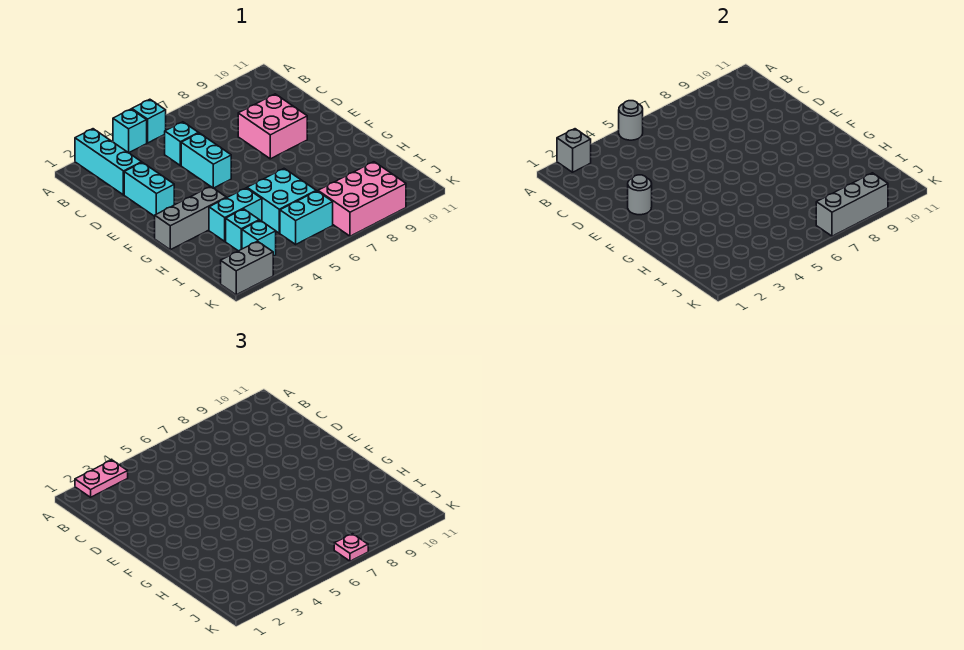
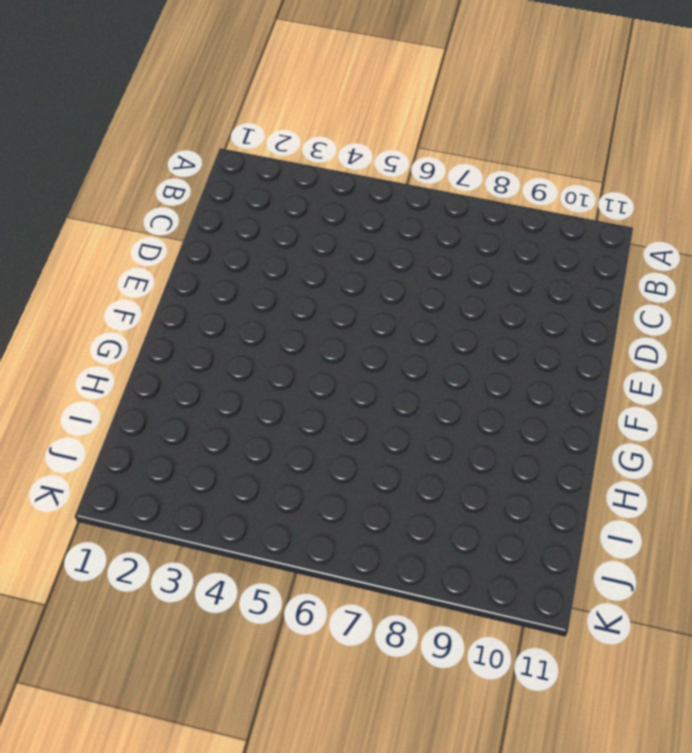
none -> cyan 1x3 brick [75,129,142,195]
none -> cyan 1x1 brick [113,109,147,153]
none -> cyan 1x1 brick [132,99,166,143]

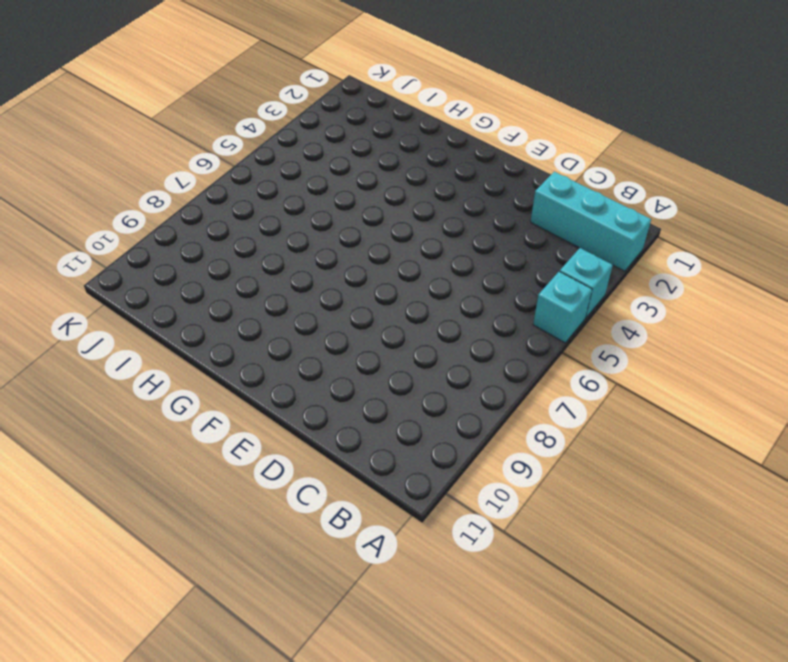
none -> cyan 1x1 brick [165,122,198,166]
none -> cyan 1x2 brick [124,162,174,216]
none -> cyan 1x2 brick [181,133,231,188]

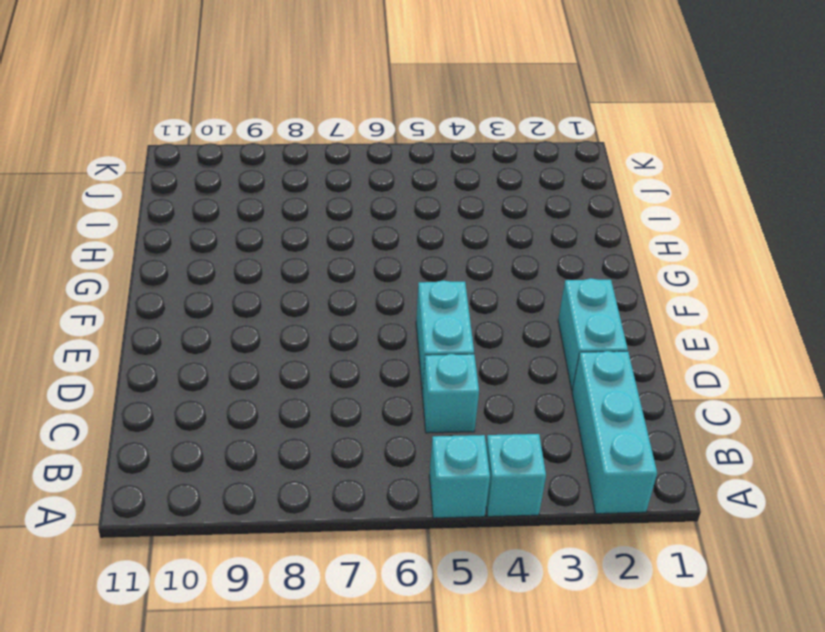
none -> pink 2x2 brick [238,94,307,159]
none -> grey 1x3 brick [155,186,226,250]
none -> cyan 1x2 brick [209,188,262,241]

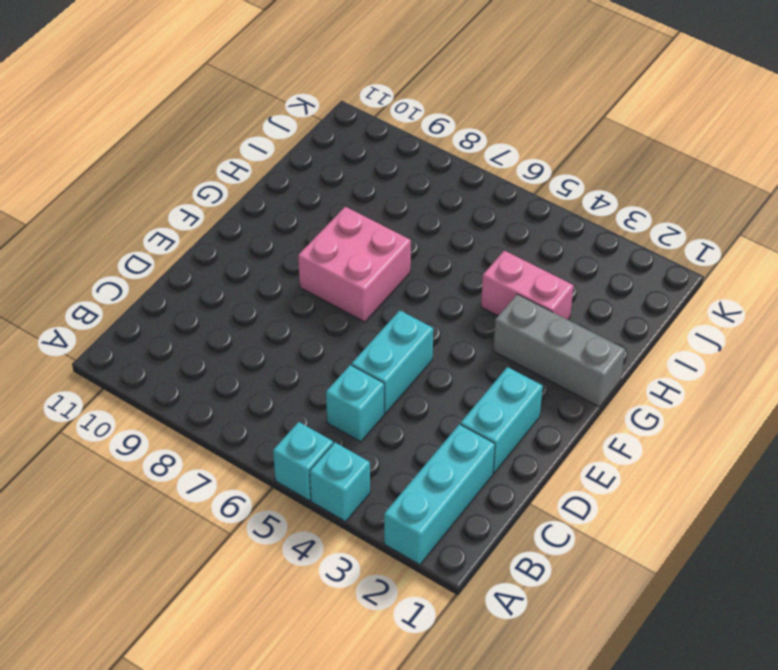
pink 2x2 brick [298,207,411,322] -> pink 2x2 brick moved to [238,94,307,159]
pink 1x2 brick [481,251,573,320] -> cyan 1x2 brick [209,188,262,241]
none -> cyan 2x2 brick [247,169,316,233]
none -> cyan 1x1 brick [226,209,259,251]
none -> cyan 1x1 brick [242,220,276,256]

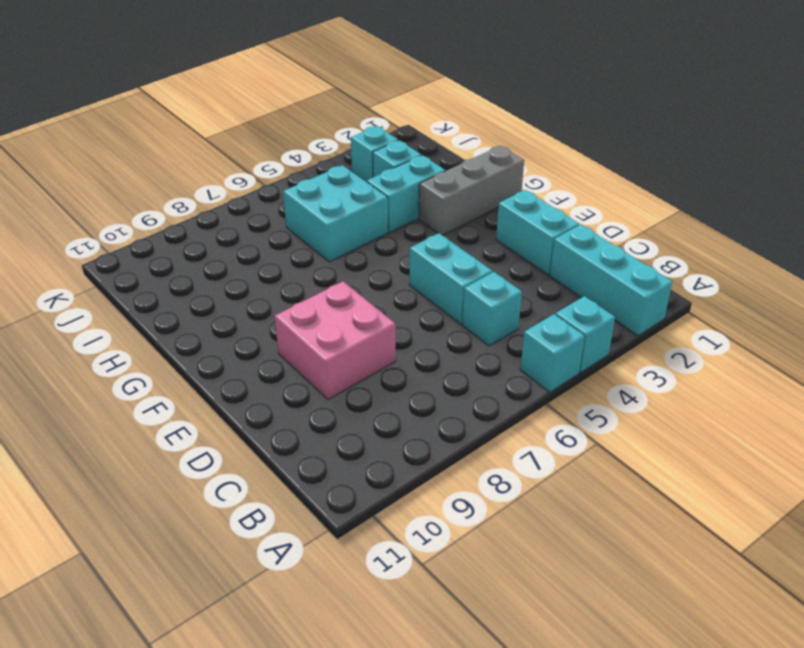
none -> cyan 1x2 brick [280,191,333,244]
none -> pink 2x3 brick [318,162,406,236]
none -> grey 1x2 brick [221,241,273,295]

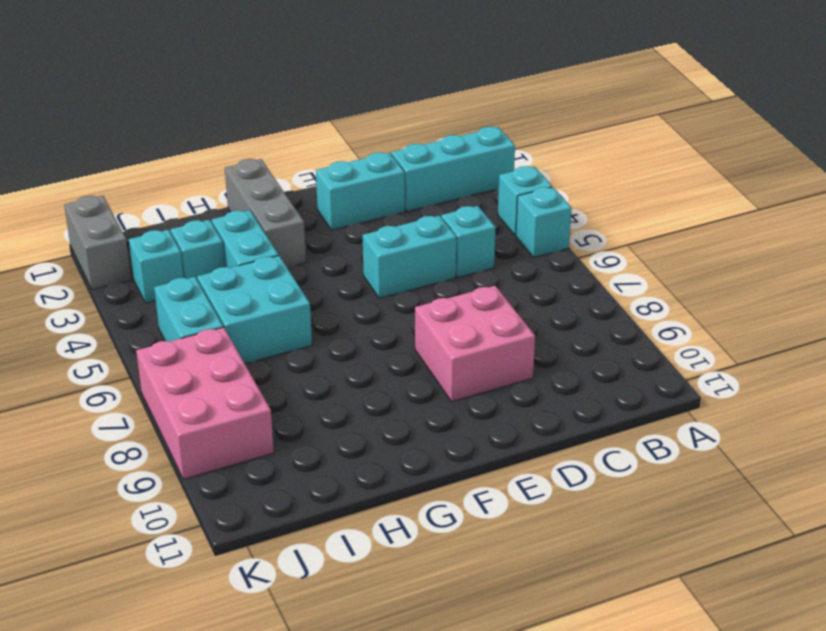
none -> grey 1x1 brick [557,129,591,172]
none -> grey 1x1 round brick [619,101,643,140]
none -> grey 1x1 round brick [628,175,652,215]

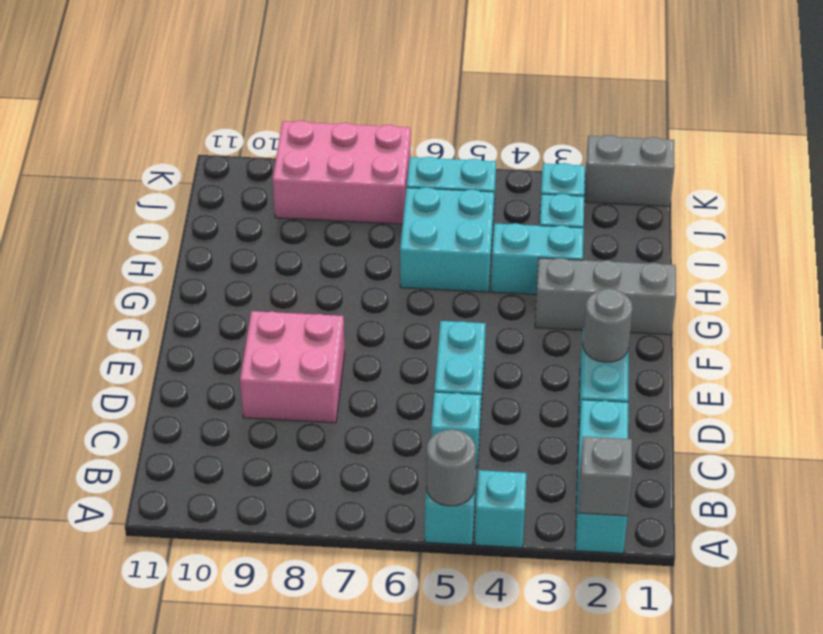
none -> grey 1x3 brick [816,173,888,236]
none -> pink 1x2 plate [75,460,128,497]
none -> pink 1x1 plate [334,534,368,561]

